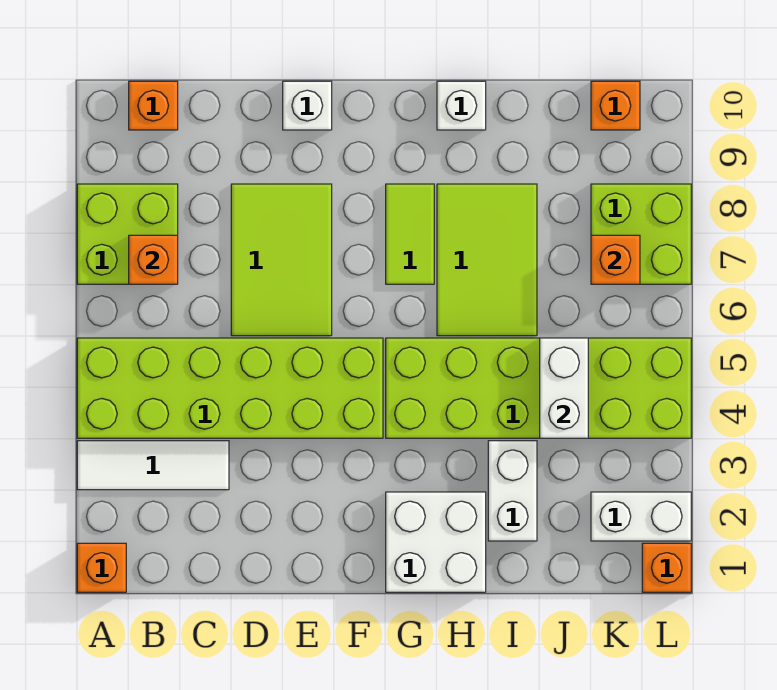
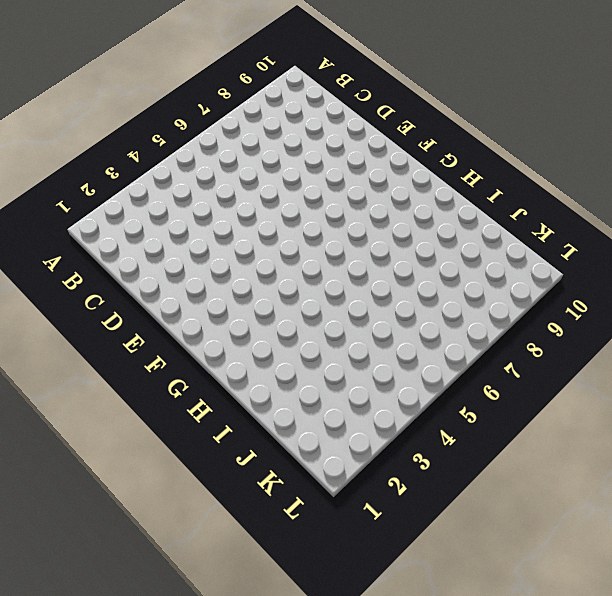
none -> orange 1x1 brick [77,543,126,592]
none -> white 1x3 tile [77,441,229,490]
none -> lime 2x6 brick [77,338,383,438]

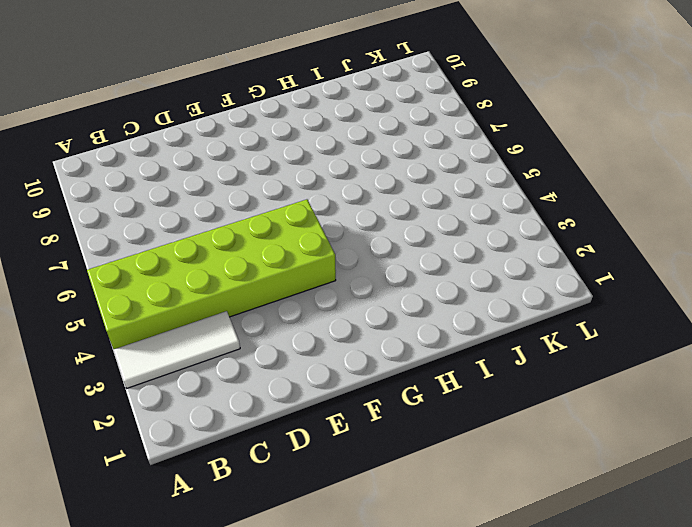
none -> orange 1x1 brick [77,543,126,592]
none -> lime 2x2 brick [77,184,178,284]
none -> orange 1x1 brick [129,81,178,130]

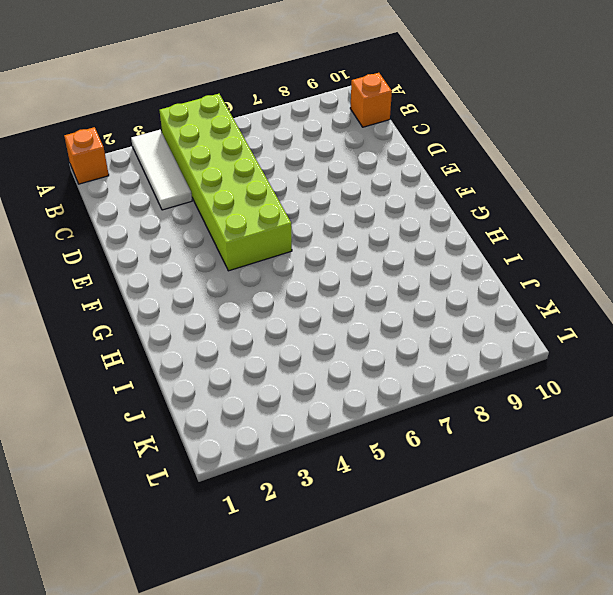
none -> lime 2x2 brick [77,184,178,284]
none -> lime 2x3 tile [231,184,332,336]
none -> white 1x1 brick [283,81,332,130]

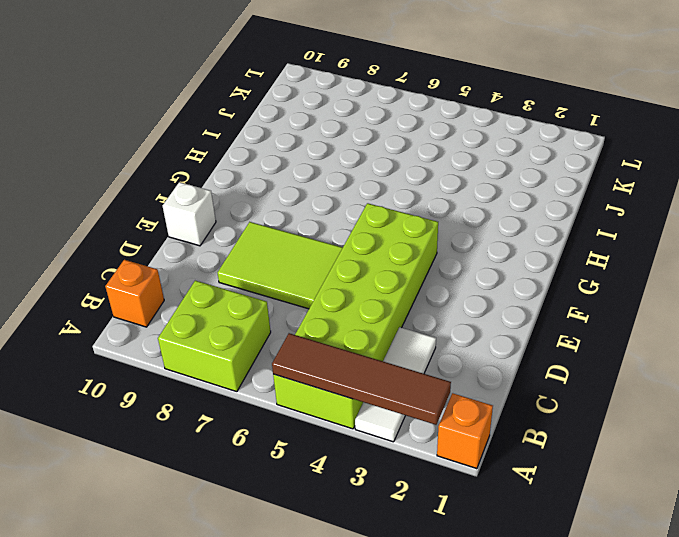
brown 1x4 tile [272,333,451,425] -> none
none -> white 2x2 brick [386,492,486,592]
none -> lime 2x6 brick [386,338,691,438]
none -> lime 1x2 tile [386,184,434,284]

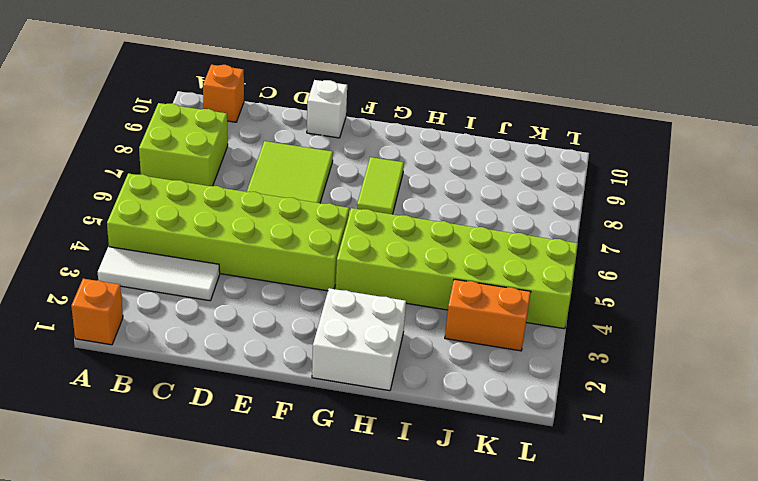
orange 1x2 brick [445,279,531,351] -> none
none -> lime 2x3 tile [437,184,537,336]
none -> white 1x1 brick [437,81,486,130]
none -> white 1x2 brick [488,441,537,541]

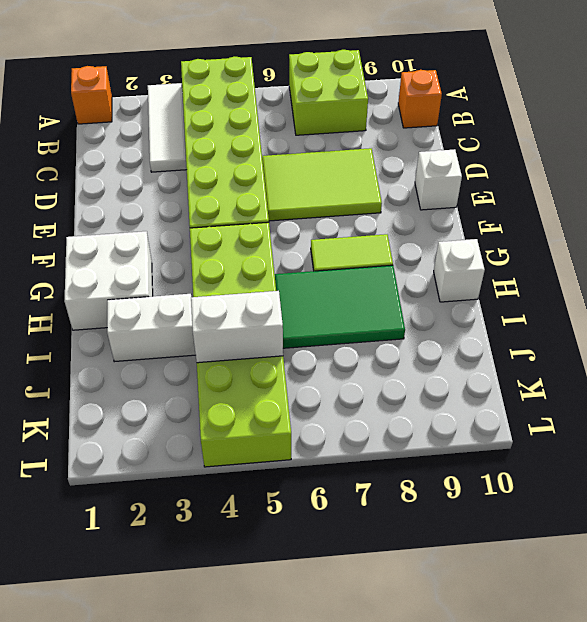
green 2x3 tile [275,265,405,348] -> lime 2x3 tile [437,184,537,336]
none -> white 1x2 brick [591,492,691,541]
none -> lime 2x2 brick [591,184,691,284]
none -> orange 1x1 brick [591,81,640,130]

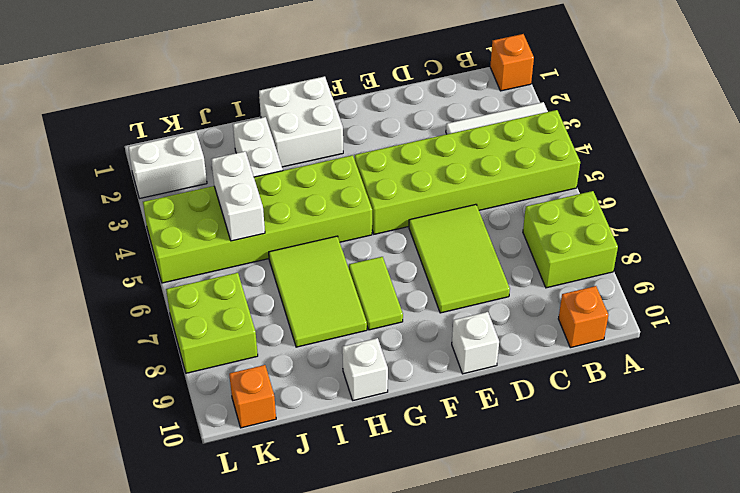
none -> orange 1x1 brick [642,543,691,592]
none -> orange 1x1 brick [129,235,178,284]
none -> orange 1x1 brick [591,235,640,284]

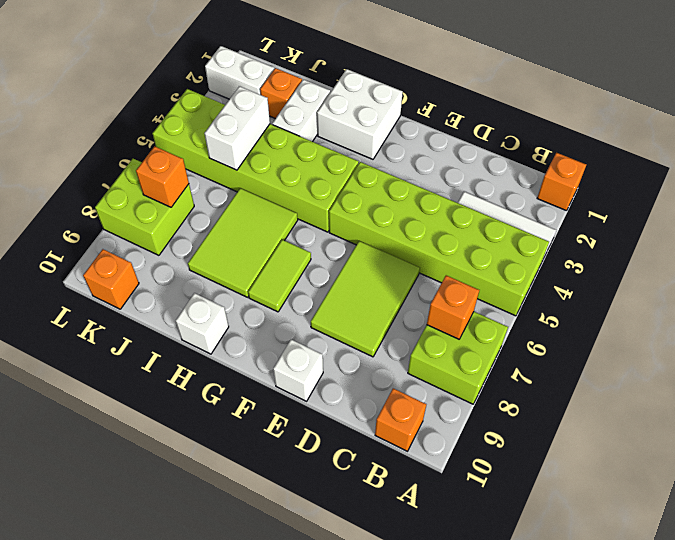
orange 1x1 brick [260,68,302,119] -> orange 1x1 brick moved to [642,543,691,592]

